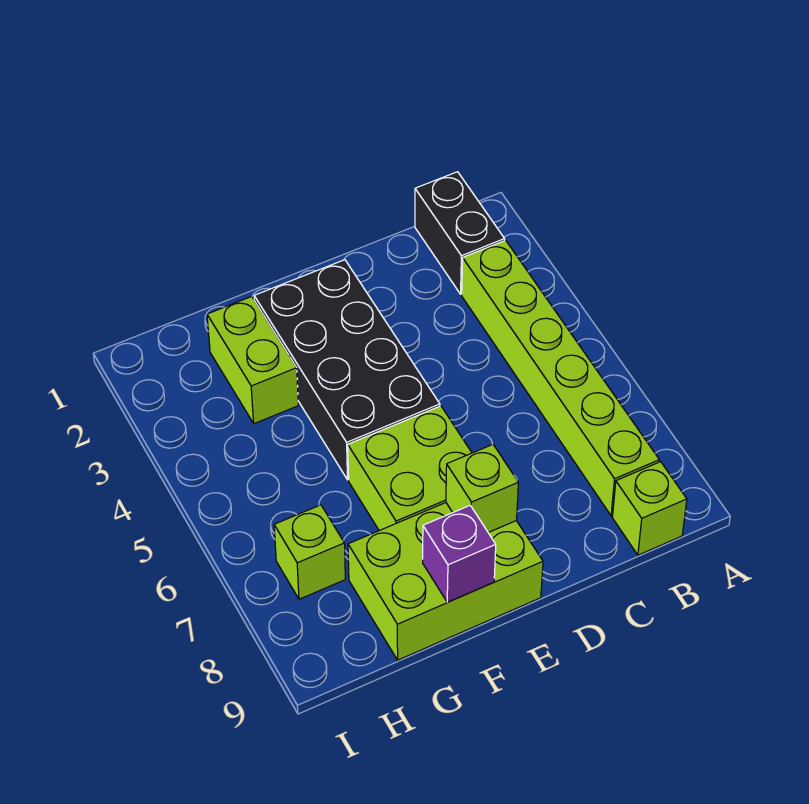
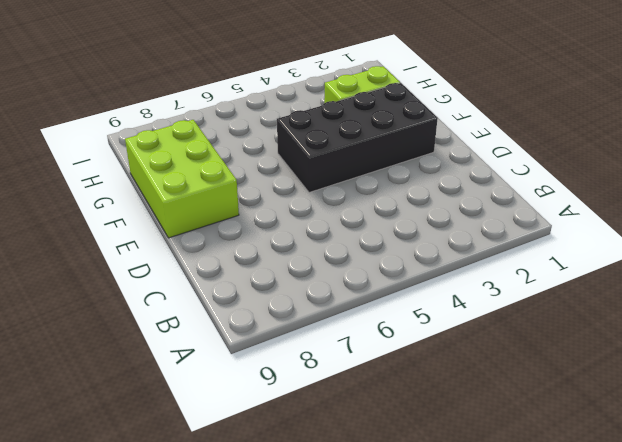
none -> black 1x2 brick [415,172,505,294]
none -> lime 1x6 brick [462,240,659,516]

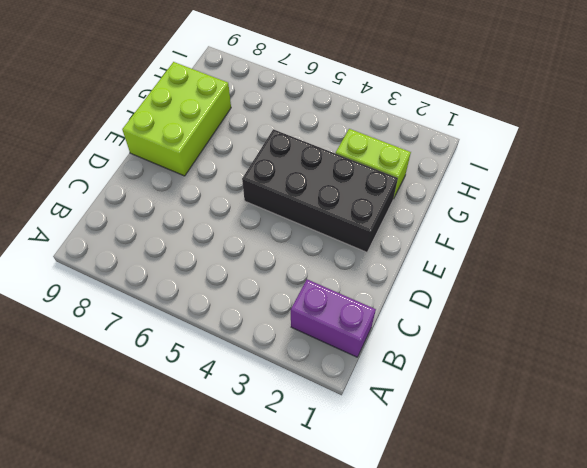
purple 1x2 brick [291,279,376,357] -> black 1x2 brick [415,172,505,294]
none -> lime 1x6 brick [462,240,659,516]
none -> lime 1x1 brick [612,462,687,555]

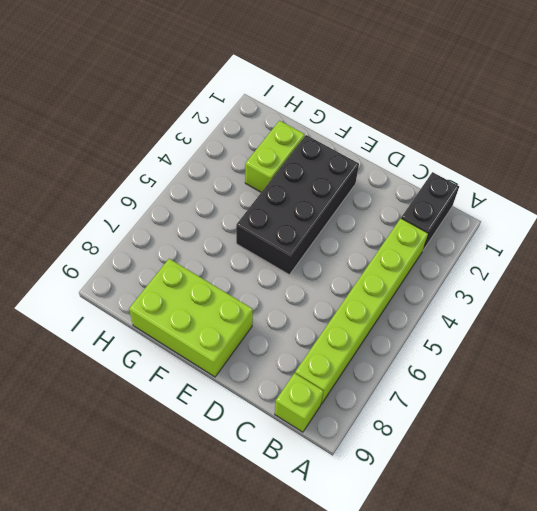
none -> lime 2x2 brick [348,406,472,531]
none -> lime 1x1 brick [274,505,345,599]

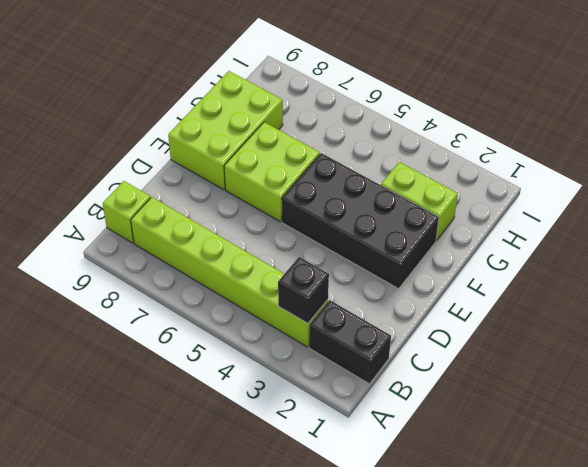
black 1x1 brick [278,257,329,324] -> none
none -> lime 1x1 brick [274,505,345,599]
none -> lime 1x1 brick [446,444,518,532]

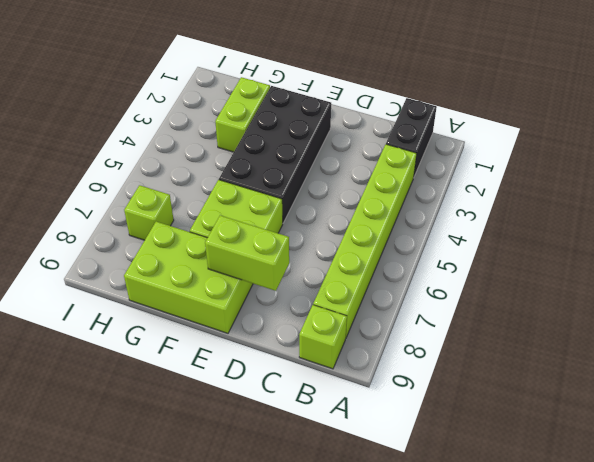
lime 1x2 brick [205,215,289,291] -> lime 1x1 brick [446,444,518,532]
none -> purple 1x1 brick [423,506,496,602]

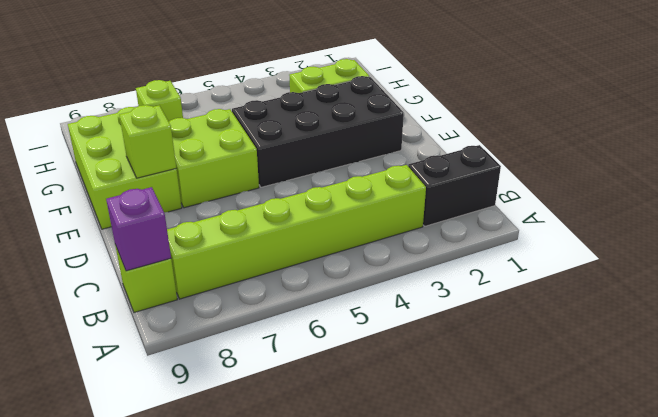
purple 1x1 brick [106,187,171,271] -> purple 1x1 brick moved to [423,506,496,602]

